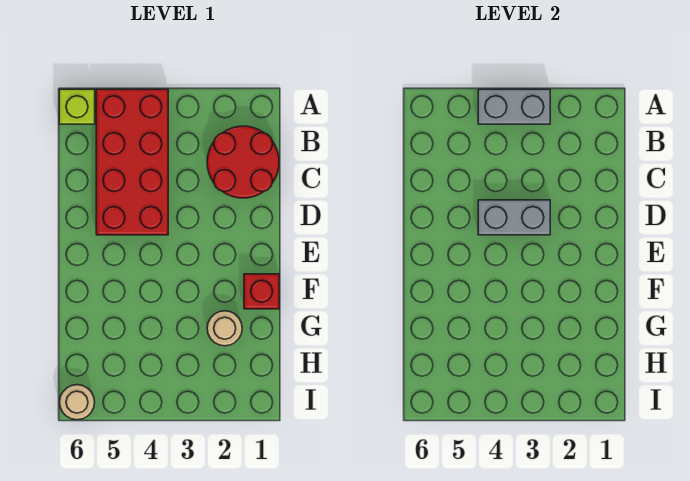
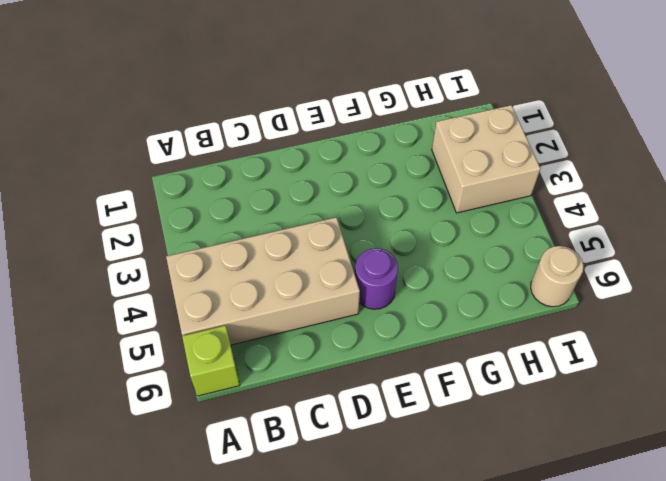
tan 2x4 brick [166,217,360,345] -> red 2x4 brick [96,89,168,235]
purple 1x1 round brick [355,248,398,309] -> none
tan 2x2 brick [432,105,541,213] -> none
none -> red 2x2 round brick [207,126,279,198]
none -> red 1x1 brick [244,274,279,309]

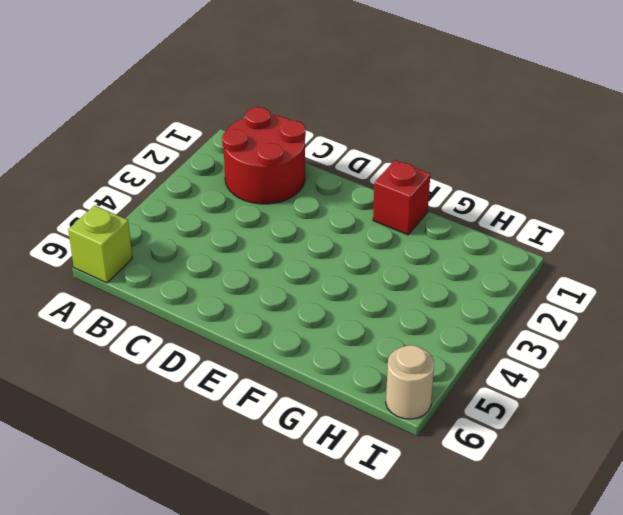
none -> red 2x4 brick [96,89,168,235]
none -> tan 1x1 round brick [207,311,242,346]

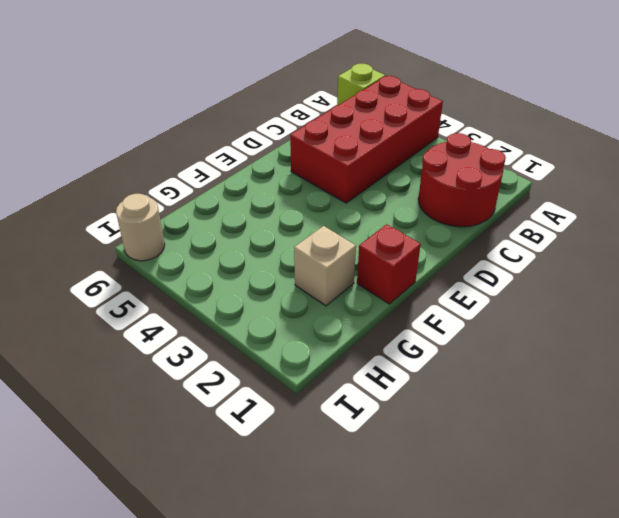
tan 1x1 brick [294,226,356,306] -> tan 1x1 round brick [207,311,242,346]
none -> grey 1x2 brick [478,89,550,124]
none -> grey 1x2 brick [478,200,550,235]

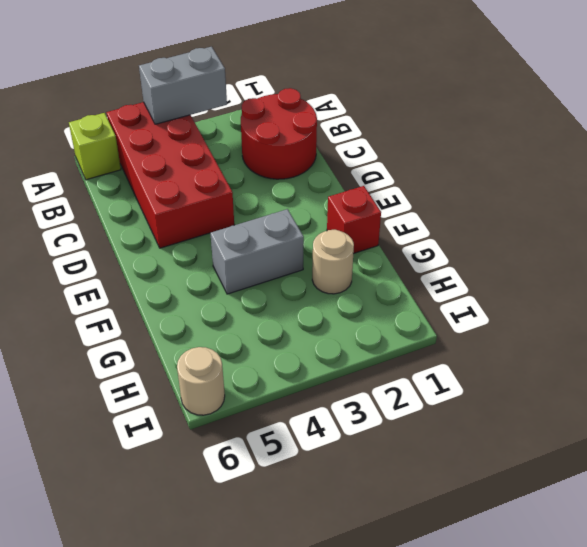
grey 1x2 brick [210,209,304,294] -> grey 1x2 brick moved to [478,200,550,235]

